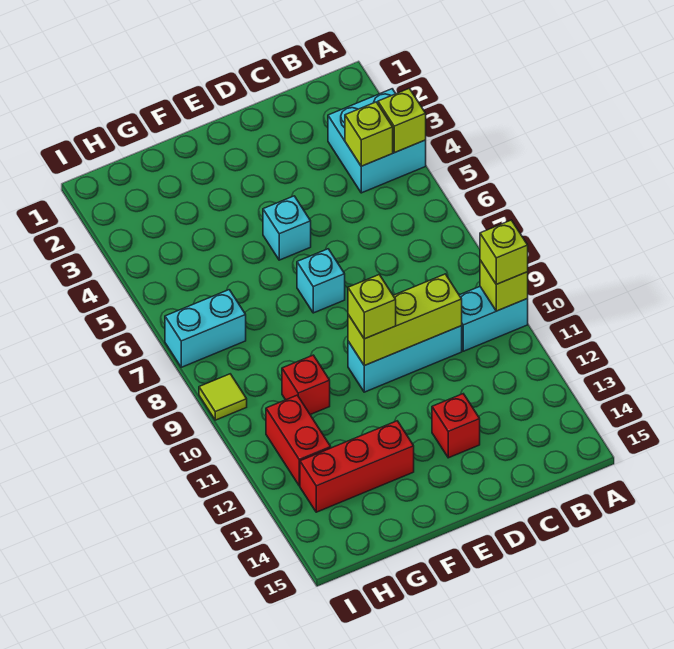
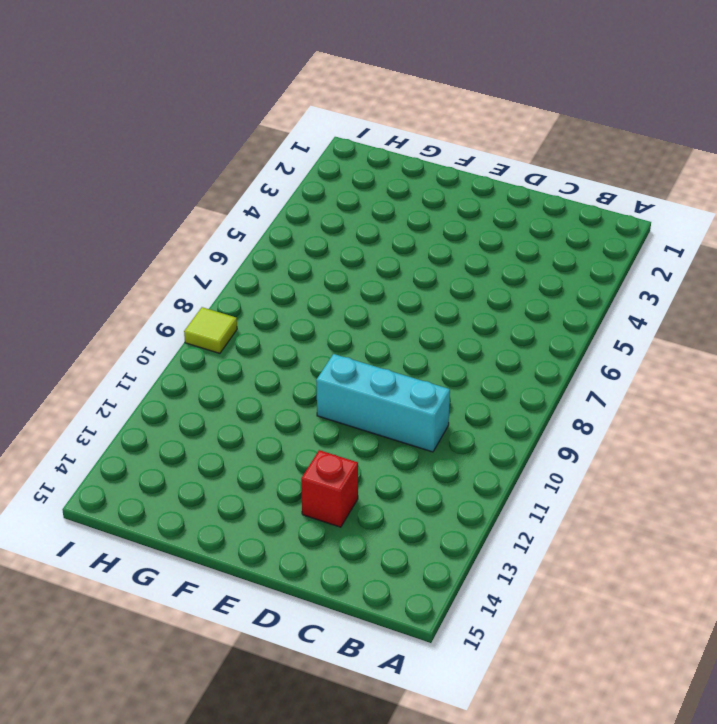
none -> cyan 2x2 brick [328,89,426,193]
none -> cyan 1x2 brick [459,287,528,351]
none -> cyan 1x1 brick [263,196,311,260]

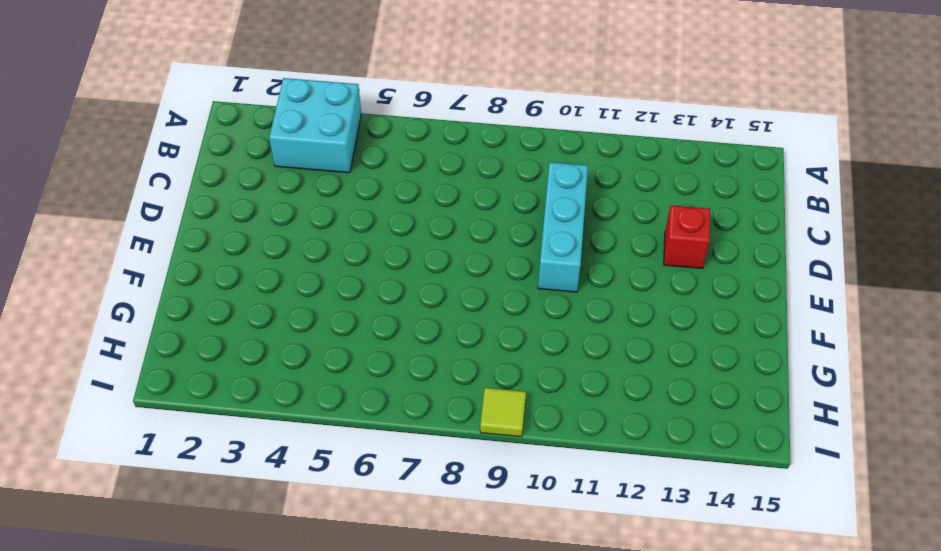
none -> cyan 1x2 brick [459,287,528,351]
none -> cyan 1x1 brick [263,196,311,260]
none -> cyan 1x1 brick [297,249,345,313]

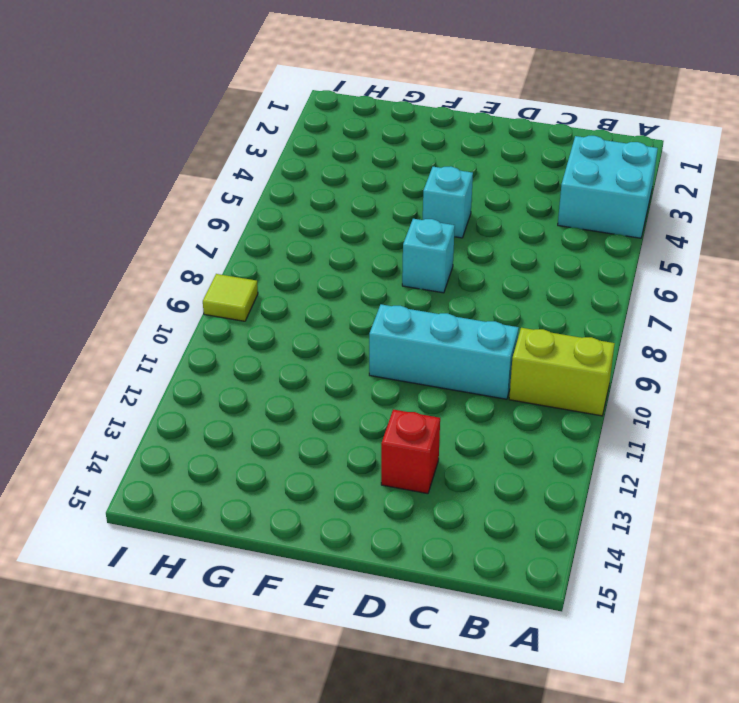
lime 1x2 brick [509,328,615,416] -> cyan 1x2 brick [459,287,528,351]
none -> red 1x3 brick [300,421,414,512]
none -> red 1x1 brick [282,355,330,415]
none -> cyan 1x2 brick [165,290,246,367]

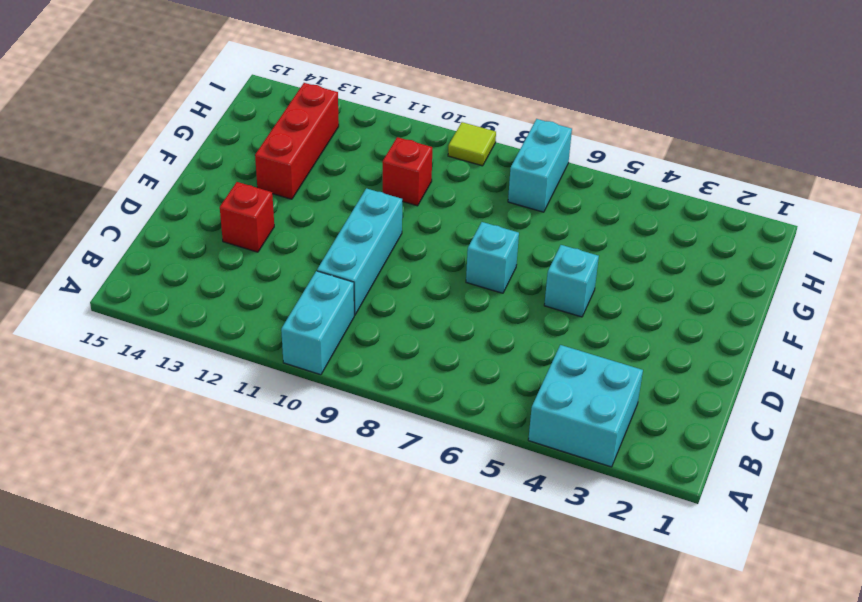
none -> red 1x2 brick [266,395,331,486]
none -> lime 1x1 brick [378,89,426,153]
none -> lime 1x1 brick [480,260,528,311]

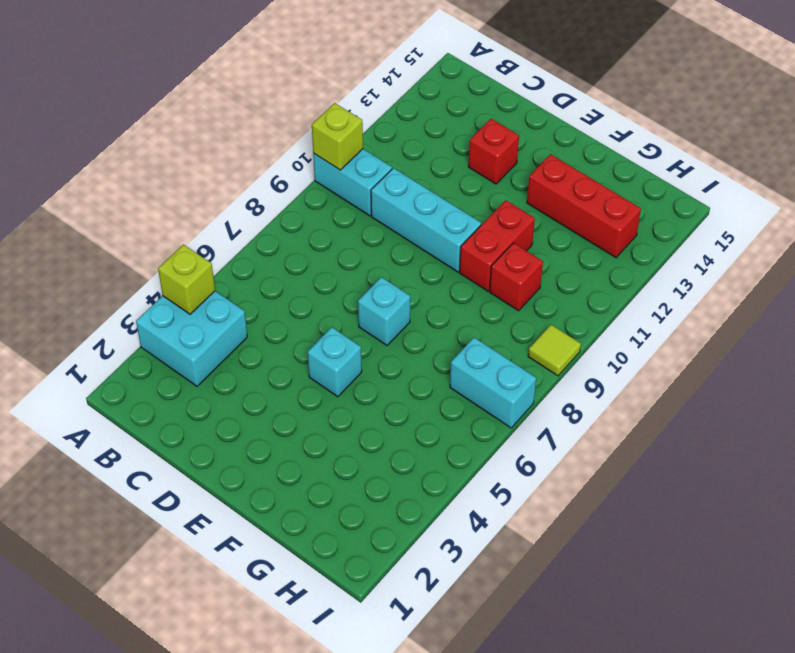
red 1x2 brick [460,200,535,291] -> red 1x2 brick moved to [266,395,331,486]
none -> lime 1x1 brick [345,102,393,166]
none -> lime 1x3 brick [348,274,462,366]
none -> lime 1x1 brick [480,220,528,284]

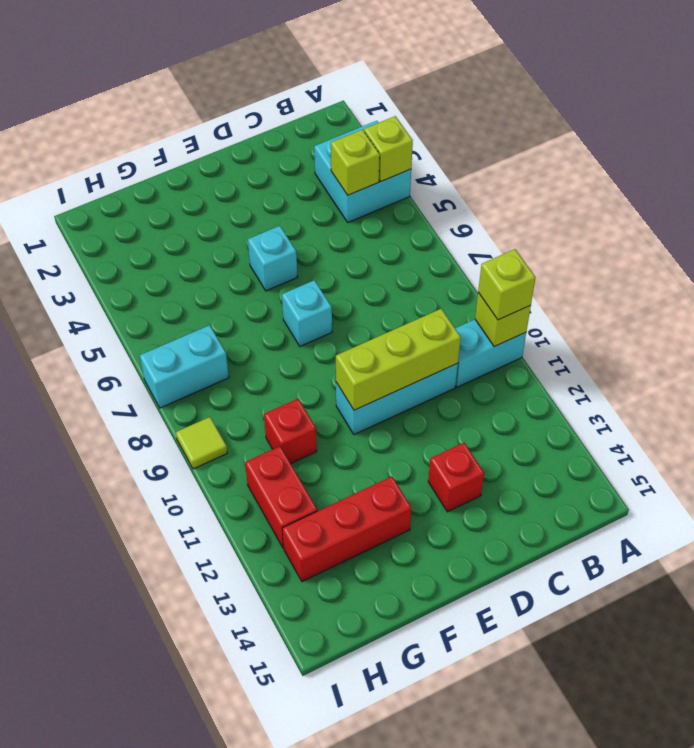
none -> lime 1x1 brick [348,275,396,339]

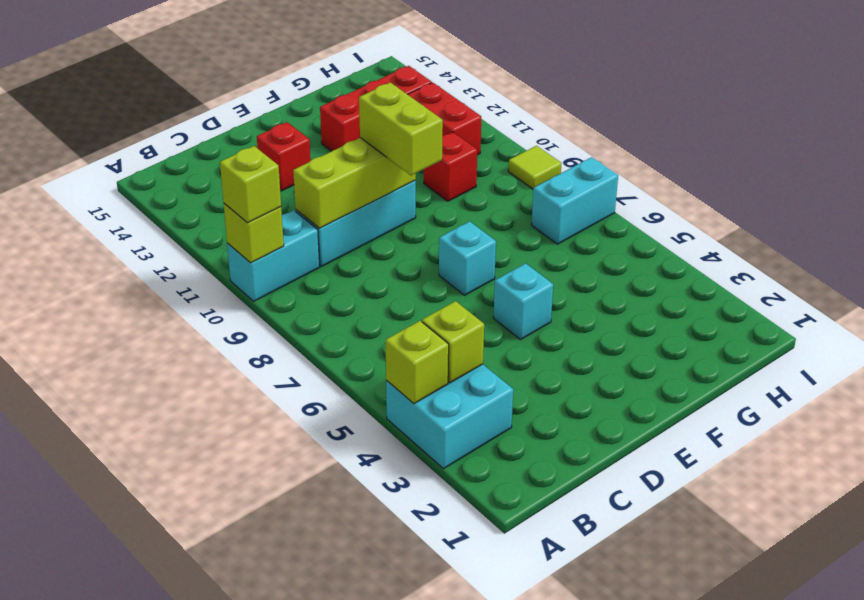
lime 1x2 brick [359,82,443,175] -> lime 1x1 brick [348,275,396,339]

